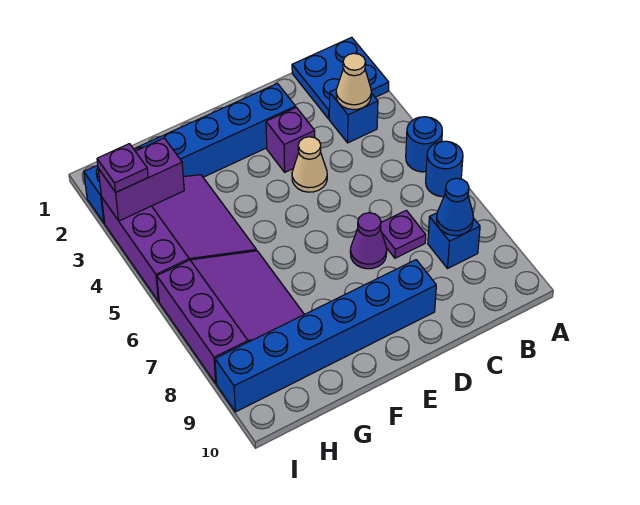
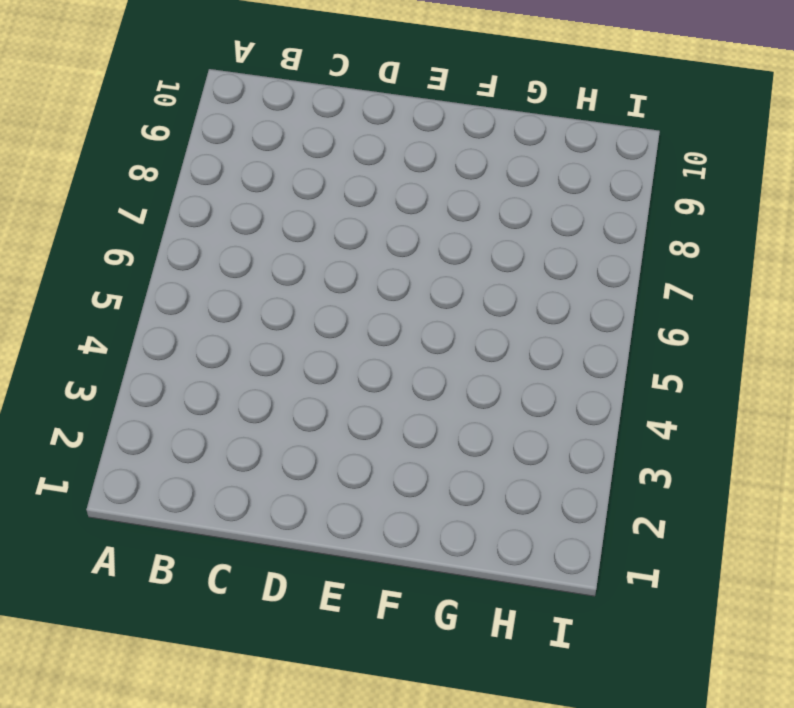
none -> blue 2x2 plate [292,37,389,119]
none -> blue 1x1 round brick [406,117,442,172]
none -> blue 1x1 round brick [426,141,463,197]

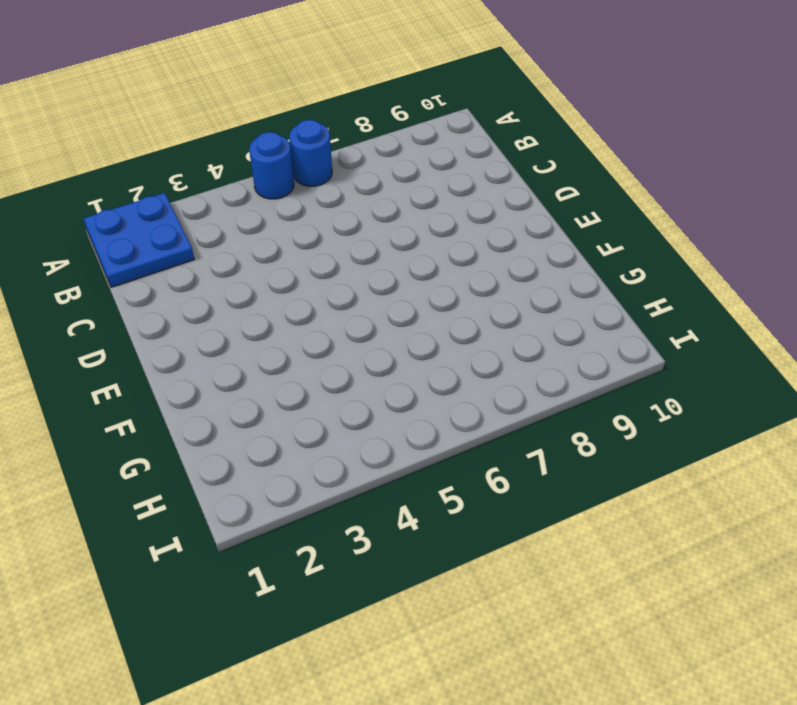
none -> blue 1x1 brick [329,89,378,143]
none -> blue 1x1 brick [428,213,480,268]
none -> purple 1x1 plate [380,210,426,258]

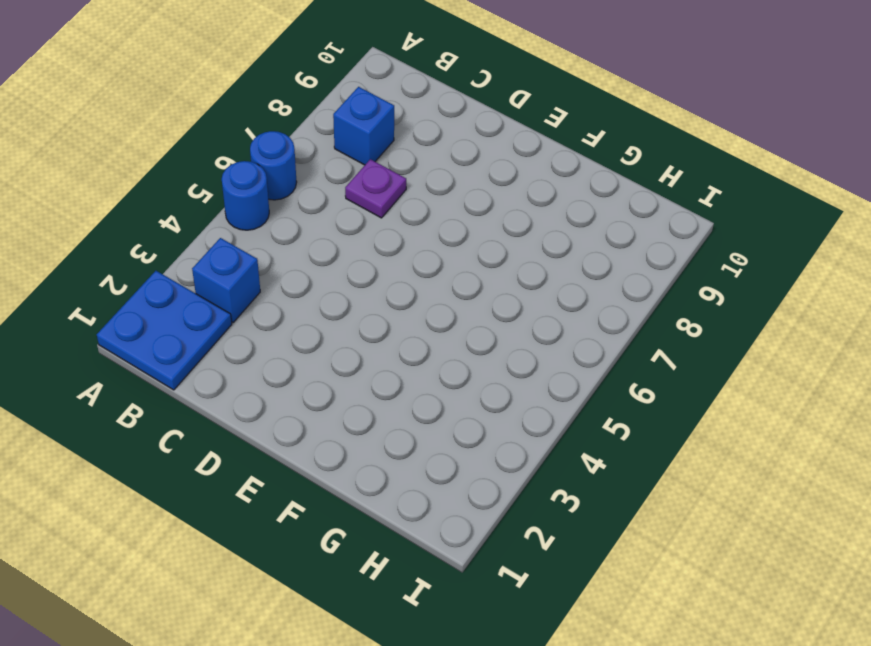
none -> blue 1x6 brick [84,84,296,223]
none -> purple 1x1 brick [266,107,315,172]
none -> tan 1x1 cone [292,137,327,192]

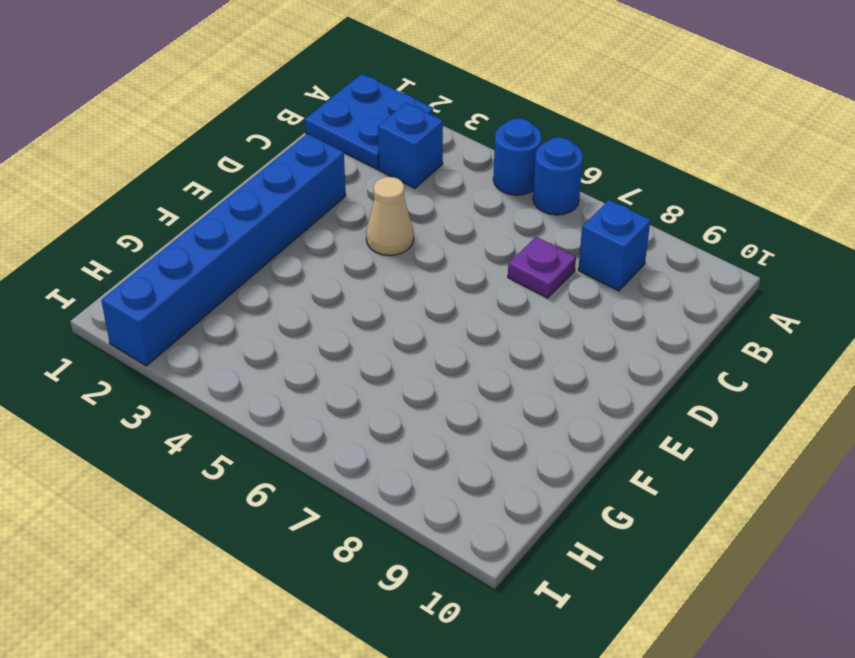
none -> purple 1x1 brick [266,107,315,172]
none -> purple 1x1 cone [350,213,387,269]
none -> blue 1x6 brick [215,260,436,412]

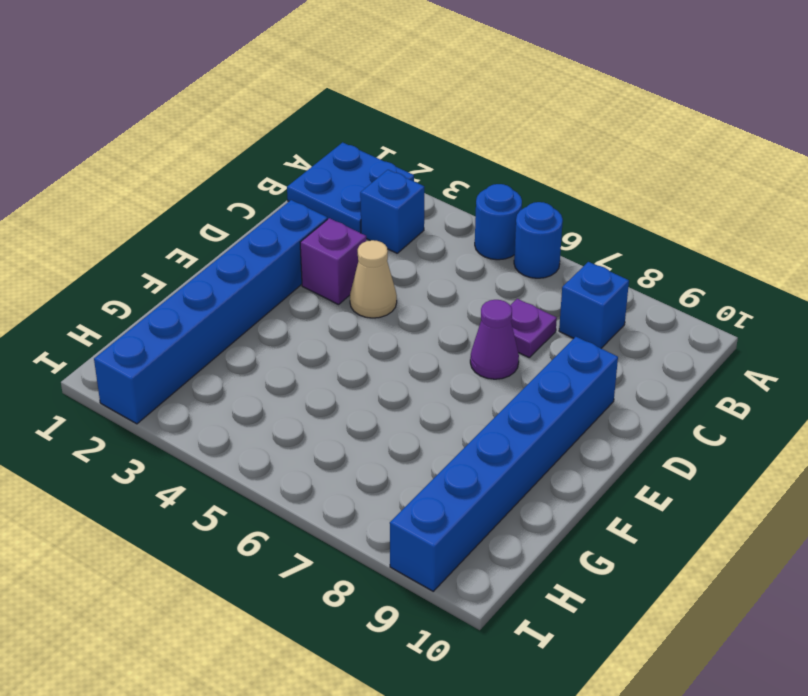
none -> purple 3x3 slope [102,175,256,301]
none -> purple 3x3 slope [157,251,304,383]
none -> tan 1x1 cone [336,53,371,110]

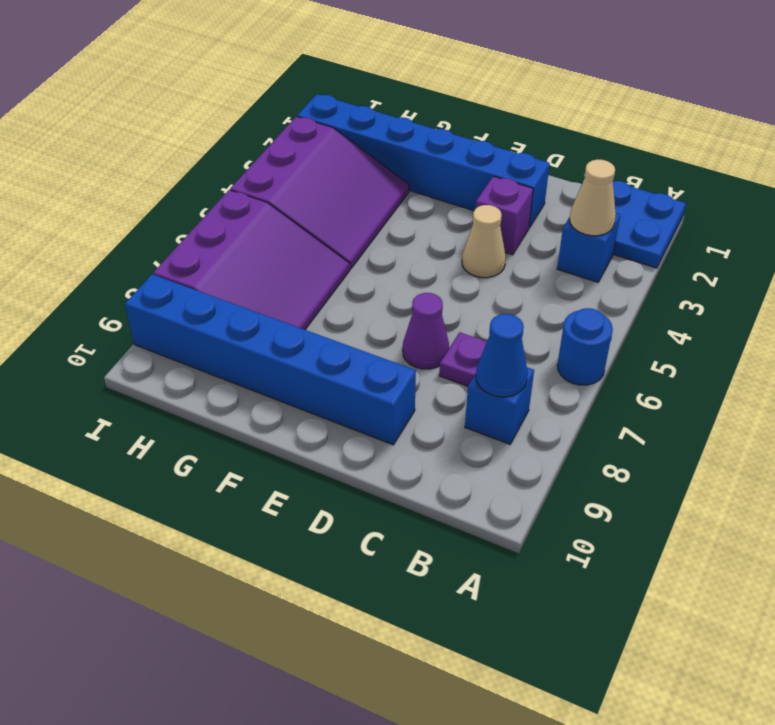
none -> blue 1x1 round brick [406,117,442,172]
none -> purple 1x2 brick [98,138,184,221]
none -> purple 1x1 plate [97,144,148,192]

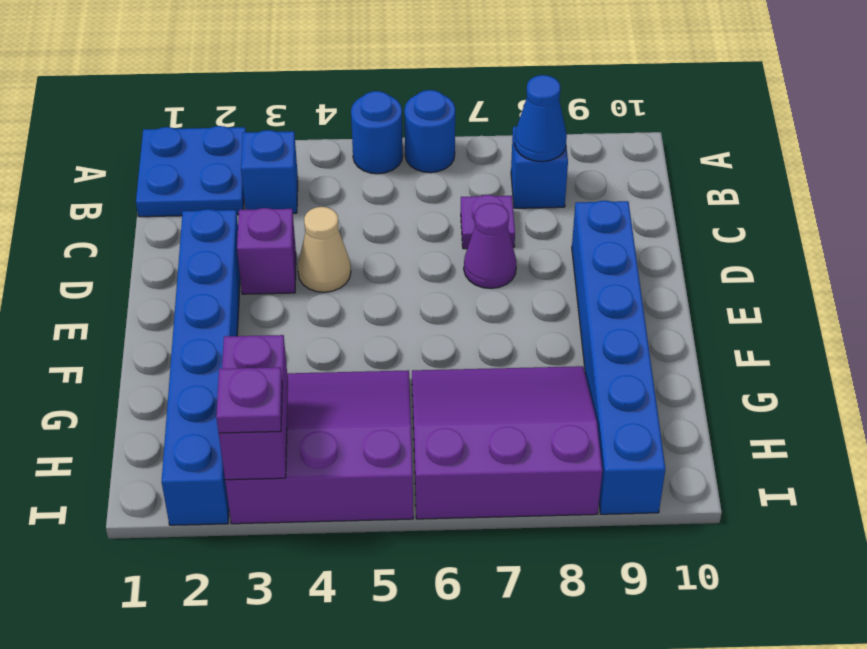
none -> tan 1x1 cone [336,53,371,110]

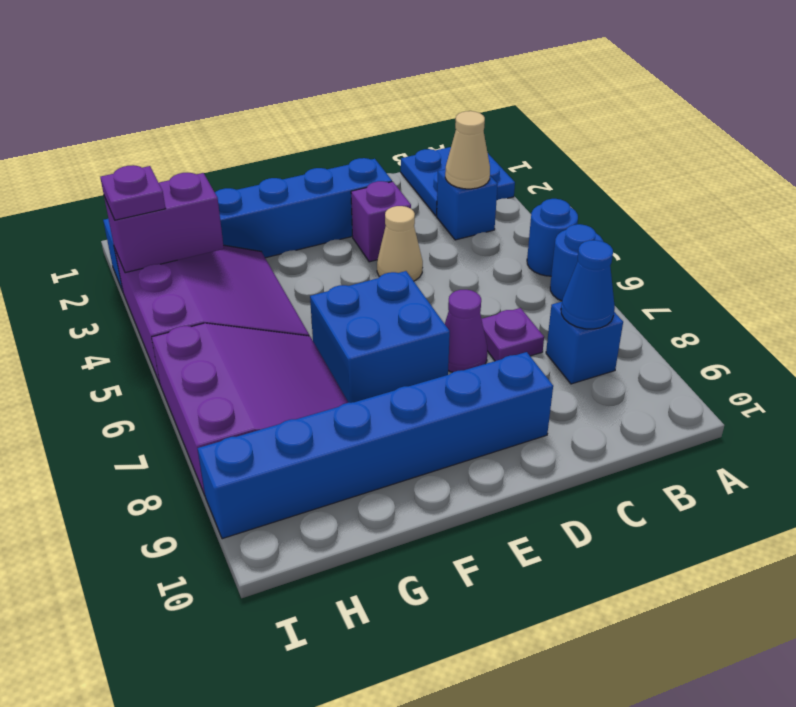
blue 2x2 brick [310,271,450,403] -> none

